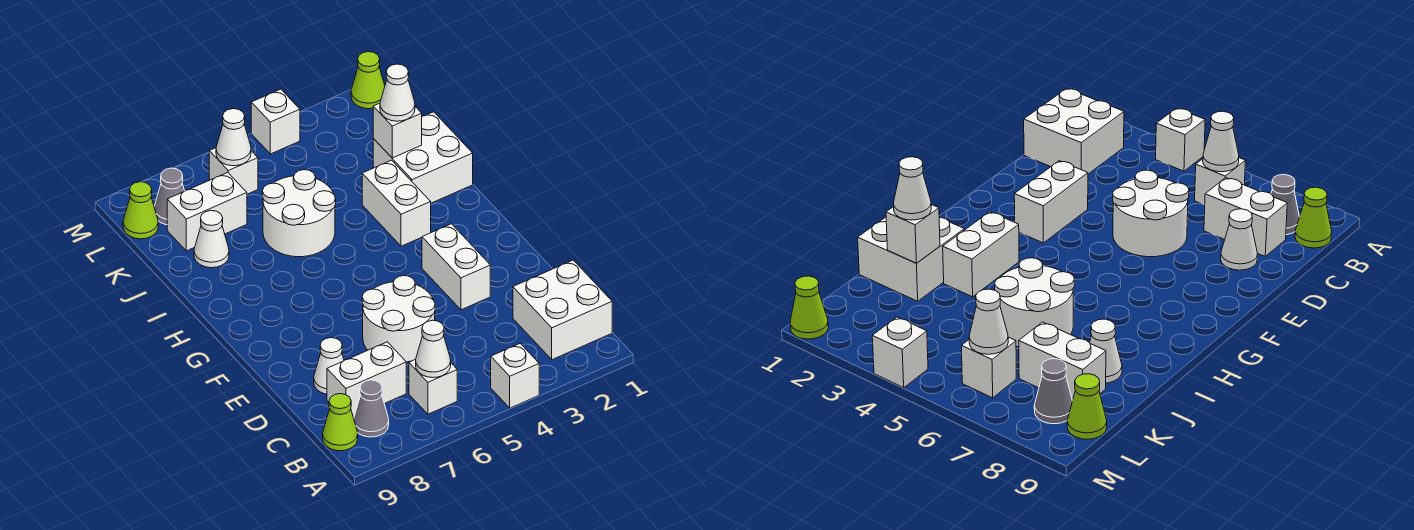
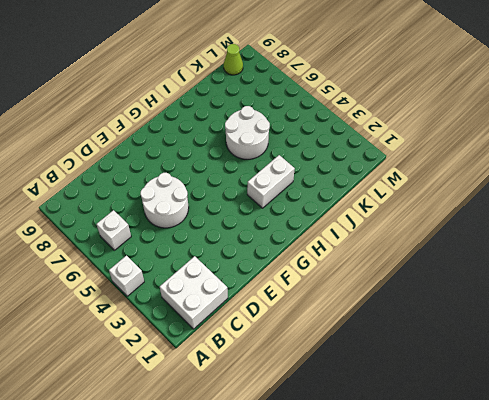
none -> grey 1x1 cone [354,380,389,437]
none -> lime 1x1 cone [323,394,358,451]
none -> white 1x2 brick [327,342,406,417]

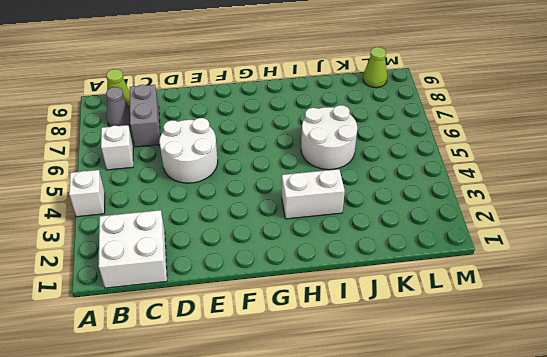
grey 1x2 brick [130,85,160,147] -> white 1x2 brick [327,342,406,417]
none -> white 1x1 cone [314,338,344,394]
none -> white 1x2 brick [422,224,490,310]
none -> white 2x2 brick [373,112,473,203]

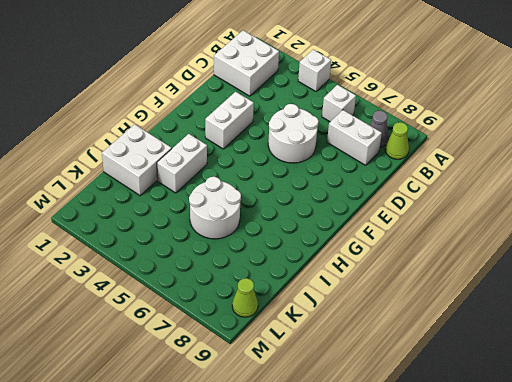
none -> white 1x1 cone [314,338,344,394]
none -> white 1x1 cone [194,211,229,268]
none -> white 1x2 brick [167,172,247,251]

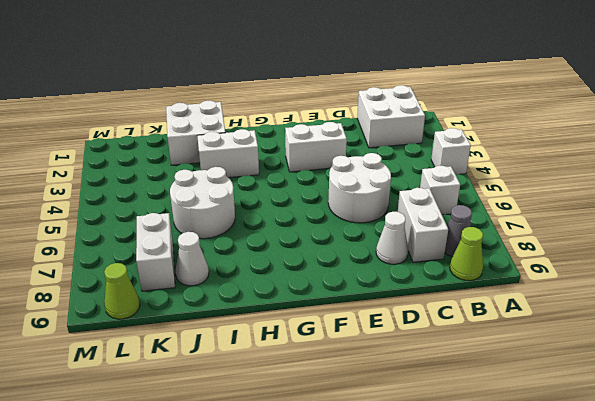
none -> white 1x1 brick [209,148,258,194]
none -> grey 1x1 cone [154,168,184,225]
none -> lime 1x1 cone [351,52,385,109]

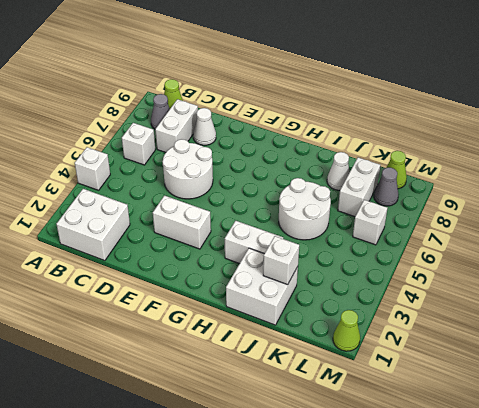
none -> white 1x1 brick [251,89,300,154]
none -> white 1x1 cone [416,320,451,378]
none -> white 1x1 cone [216,109,251,166]

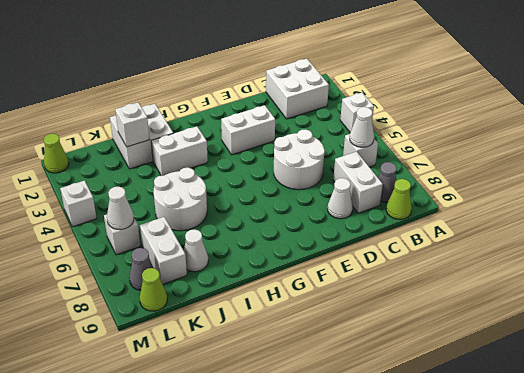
none -> white 1x1 cone [380,64,415,121]

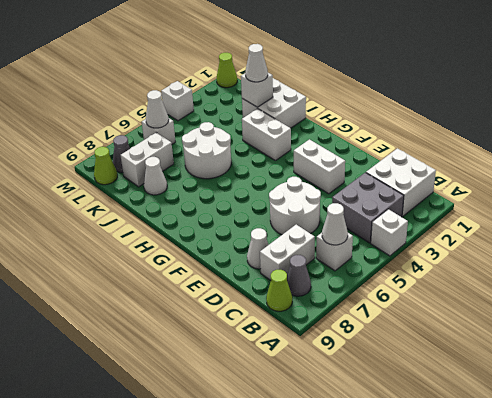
grey 2x2 brick [332,173,404,243] -> none

